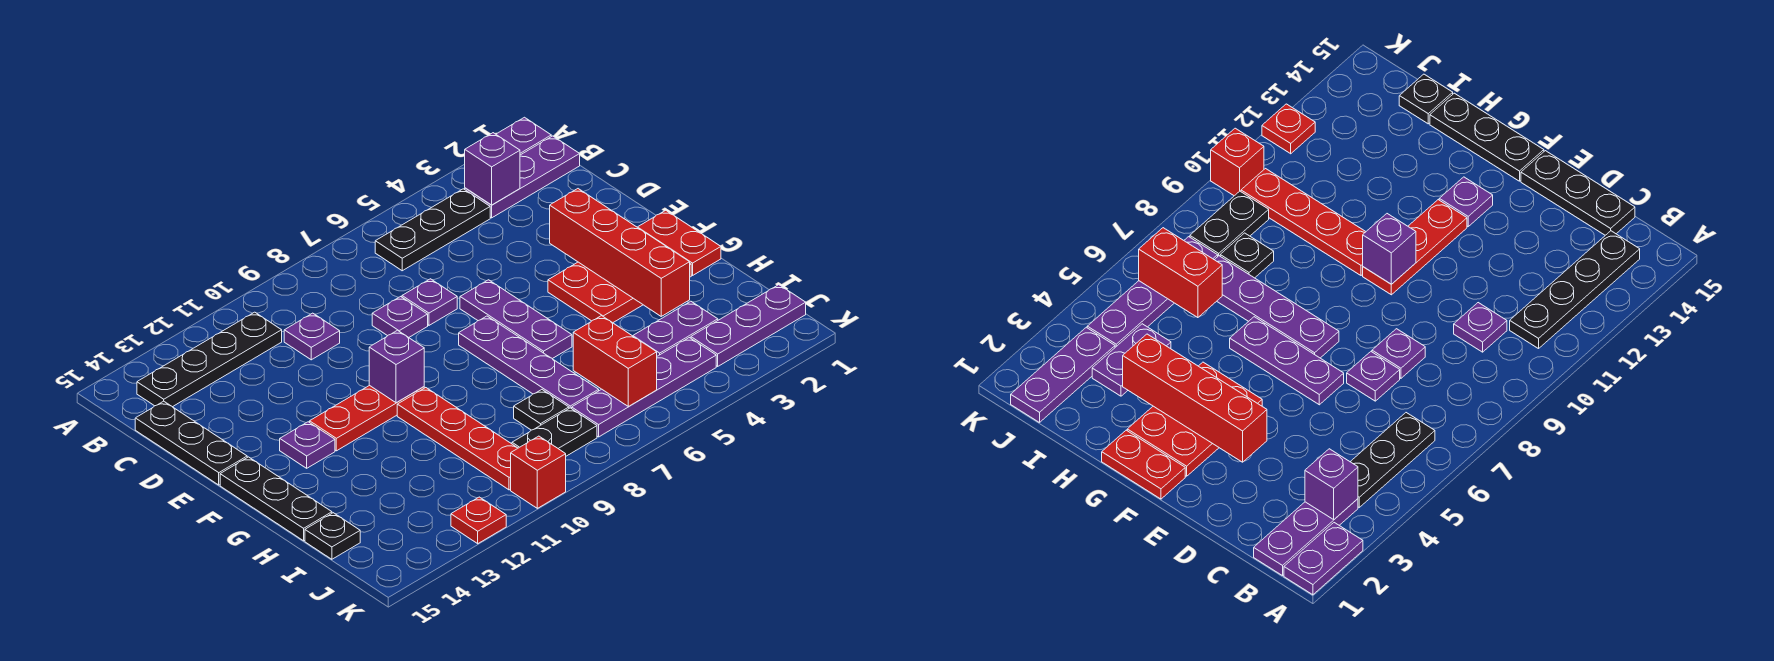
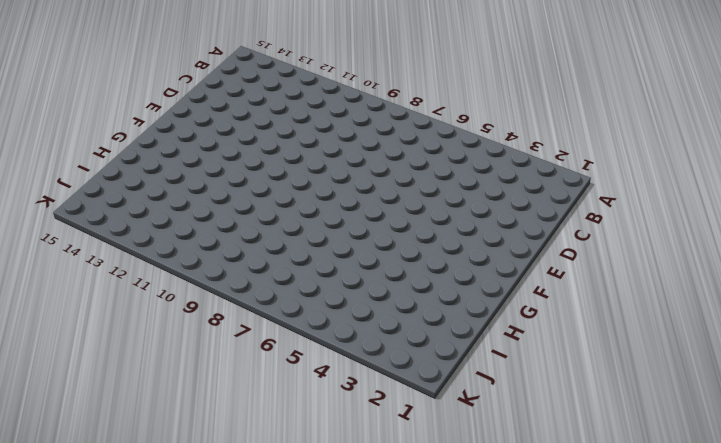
none -> purple 1x2 plate [496,117,551,155]
none -> purple 1x3 plate [465,136,580,218]
none -> black 1x3 plate [375,189,490,271]

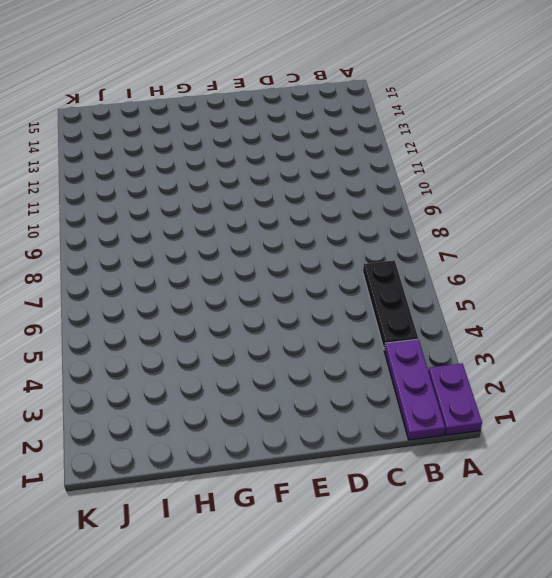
none -> black 1x4 plate [137,312,282,407]
none -> purple 1x1 plate [284,313,340,360]
none -> black 1x3 plate [135,401,247,485]

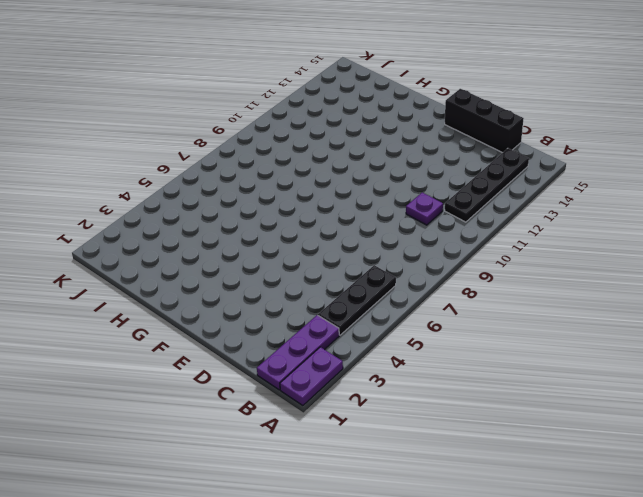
black 1x3 brick [445,89,524,153] -> black 1x3 plate [135,401,247,485]
none -> purple 1x1 plate [402,279,457,325]
none -> purple 1x1 plate [372,297,428,337]
none -> purple 1x3 plate [460,280,572,359]

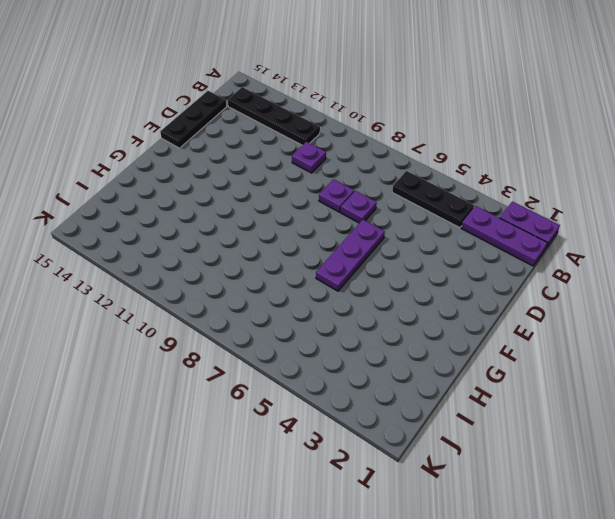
none -> red 1x2 plate [638,210,721,275]
none -> red 2x3 plate [548,262,691,323]
none -> purple 1x4 plate [459,316,599,409]

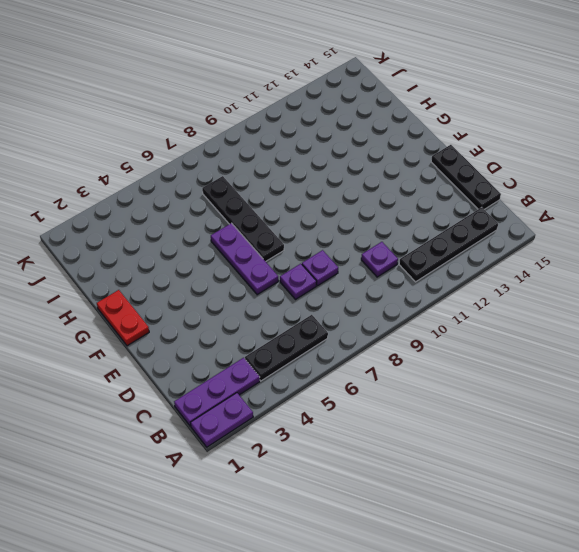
black 1x4 plate [202,176,284,262] -> purple 1x4 plate [459,316,599,409]
none -> red 2x3 plate [548,262,691,323]
none -> red 1x3 plate [310,385,424,451]
none -> purple 1x1 plate [280,422,335,468]

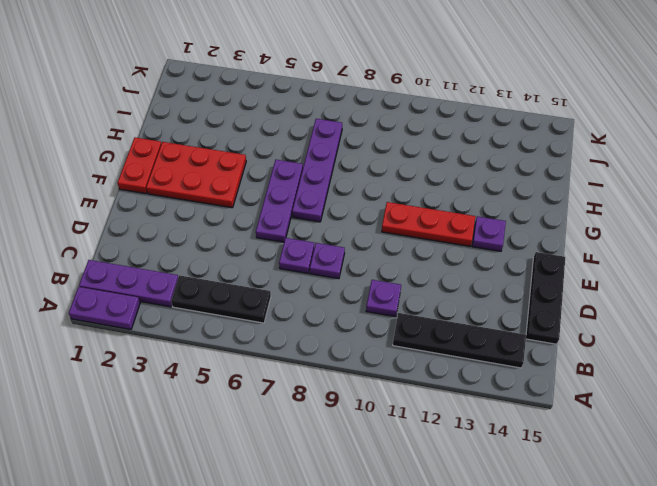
none -> black 1x3 plate [220,457,332,541]
none -> red 1x4 plate [397,388,518,490]
none -> purple 1x2 plate [633,301,718,356]

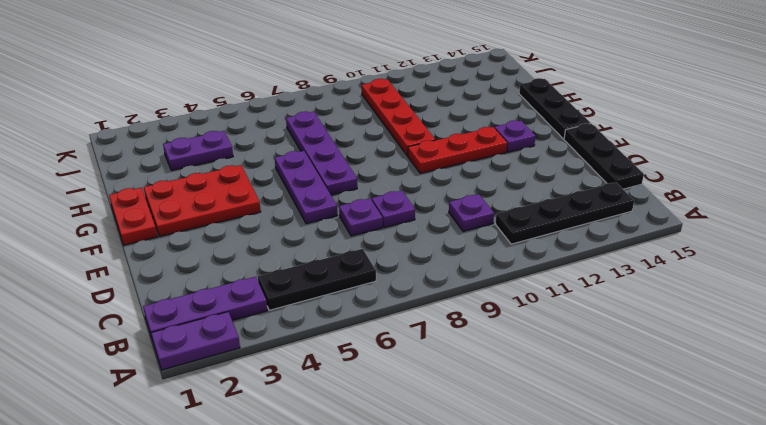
none -> black 1x1 plate [514,390,569,430]
none -> black 1x1 plate [305,513,360,559]
none -> purple 1x3 plate [691,285,806,366]

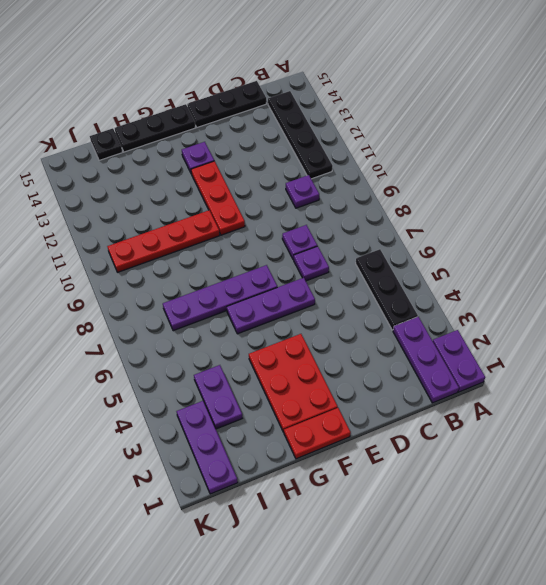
none -> black 1x1 plate [514,390,569,430]
none -> purple 1x4 plate [572,338,716,437]
none -> black 1x2 plate [512,408,597,456]

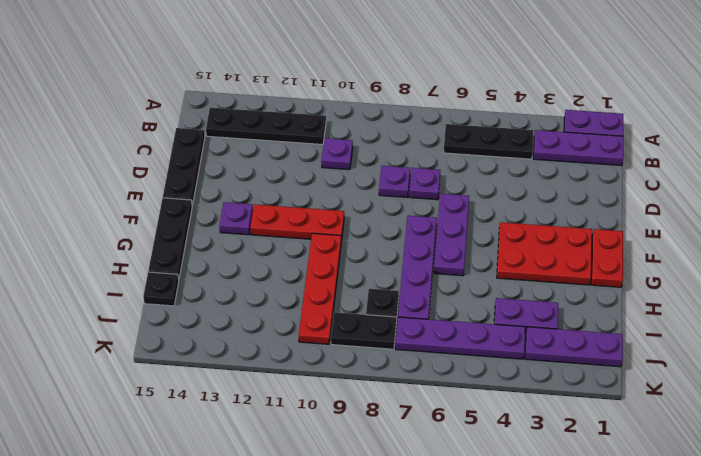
none -> red 1x1 brick [511,436,566,508]
none -> red 1x1 plate [451,497,506,544]
none -> purple 1x1 brick [465,133,520,205]

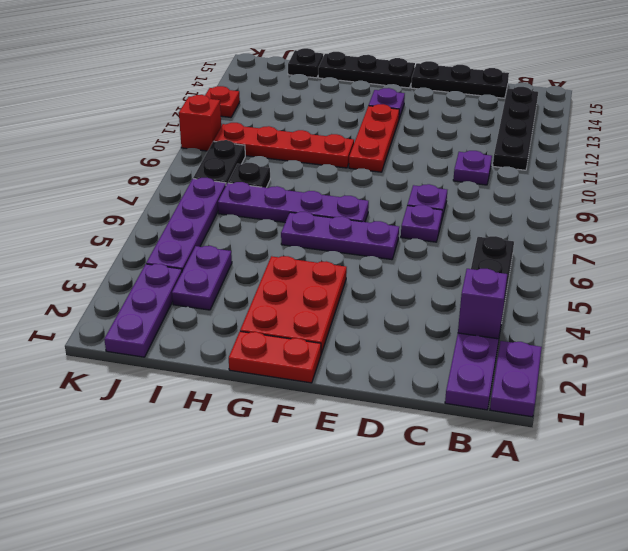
none -> red 1x4 brick [550,189,690,316]
none -> purple 1x1 brick [369,330,424,403]
none -> red 1x2 brick [573,316,657,406]

